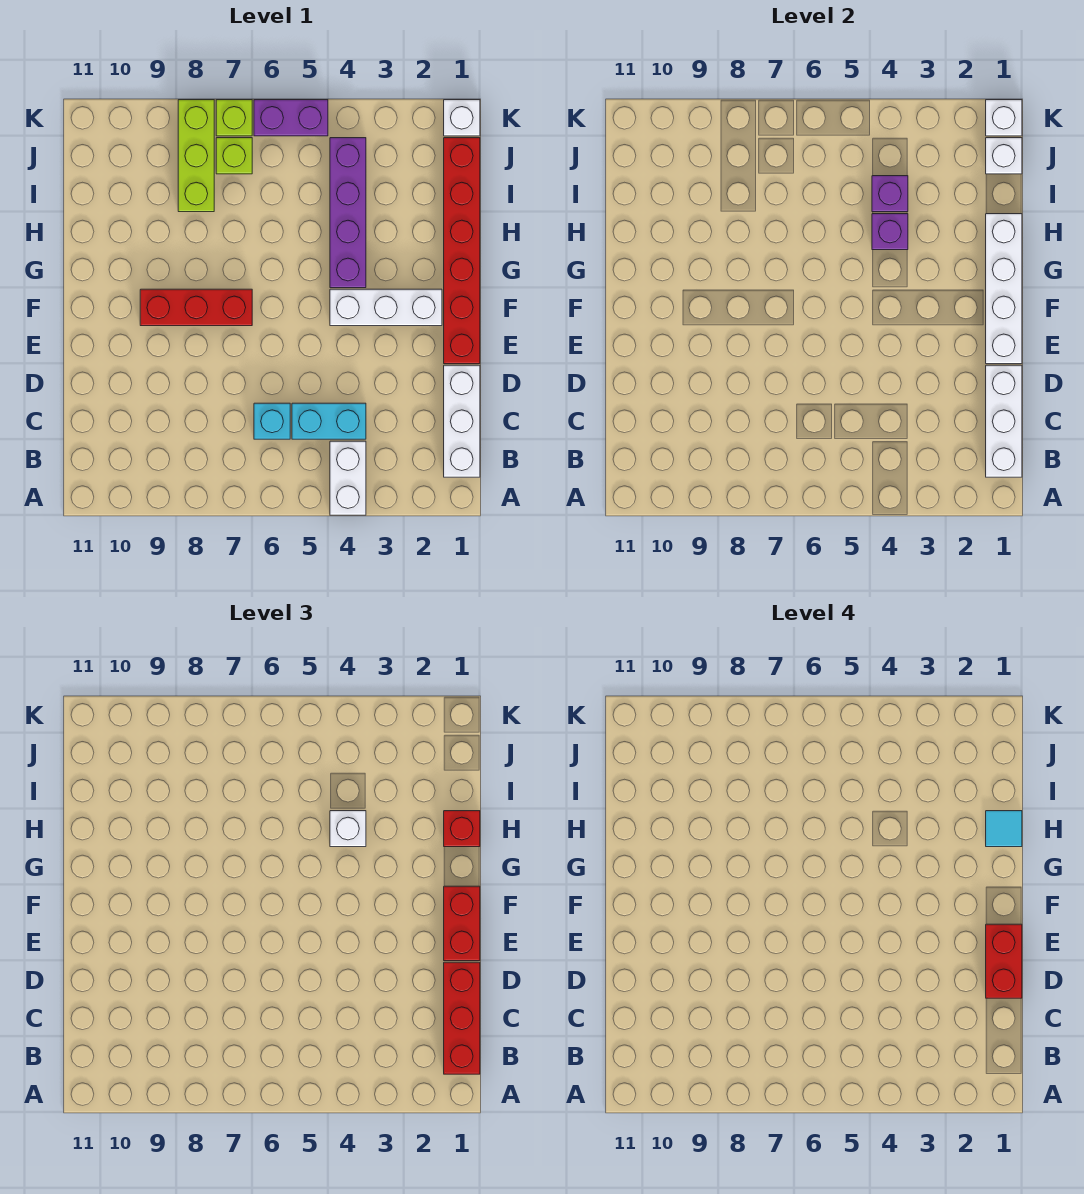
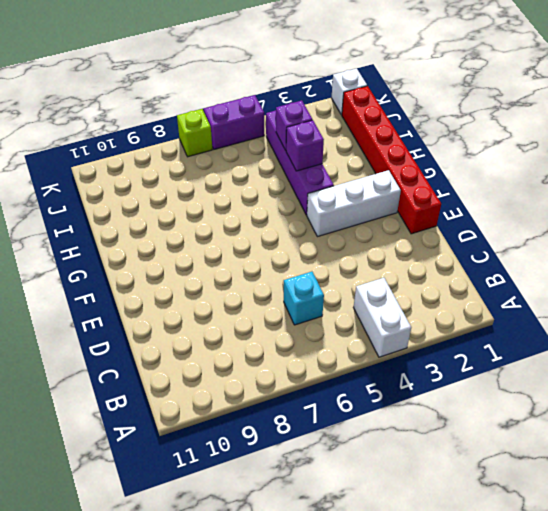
none -> white 1x3 brick [444,365,480,477]
none -> cyan 1x2 brick [292,403,366,439]
none -> red 1x3 brick [140,289,252,326]

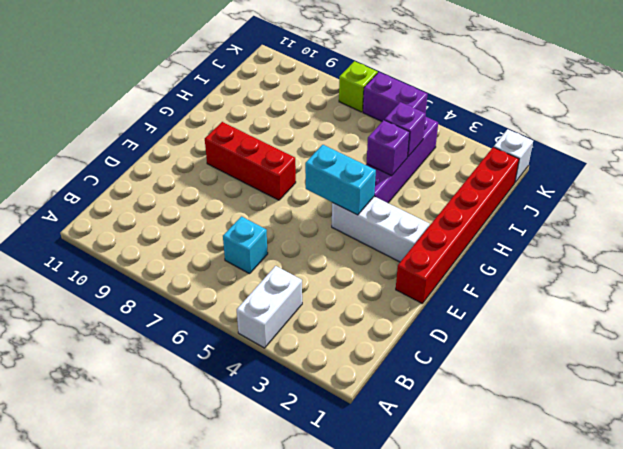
cyan 1x2 brick [305,145,376,215] -> cyan 1x2 brick moved to [292,403,366,439]
none -> white 1x3 brick [444,365,480,477]
none -> lime 1x3 brick [178,100,214,212]
none -> lime 1x1 brick [216,138,252,174]

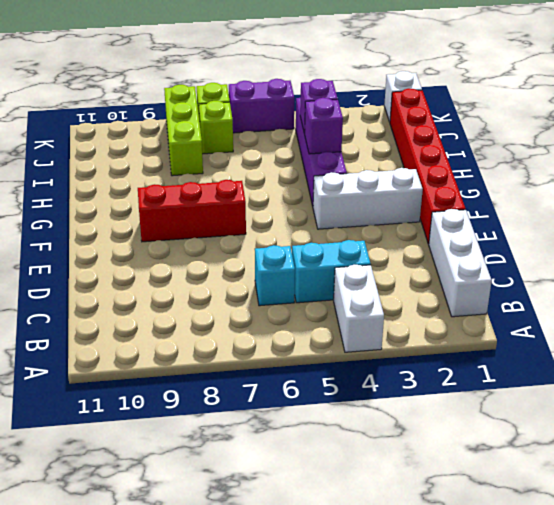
none -> white 1x3 brick [986,365,1022,477]
none -> white 1x4 brick [986,214,1022,364]
none -> white 1x1 brick [986,138,1022,174]

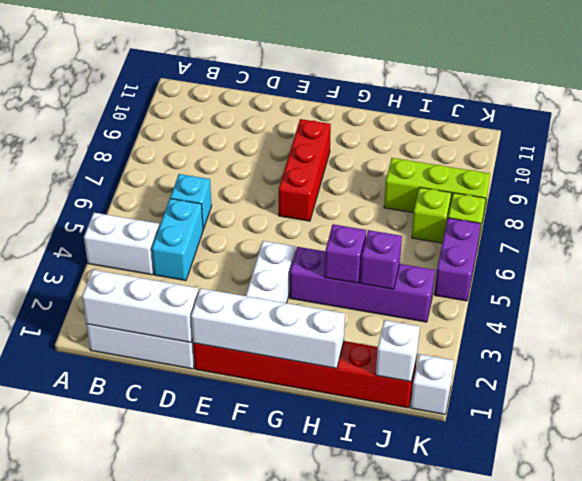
none -> white 1x1 brick [986,100,1022,136]
none -> red 1x3 brick [444,962,480,1074]
none -> red 1x2 brick [444,886,480,961]

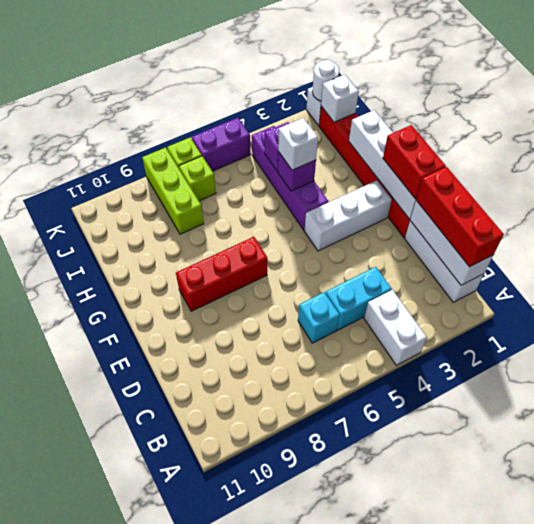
white 1x1 round brick [312,60,339,101] -> white 1x1 brick [986,100,1022,136]
none -> red 1x1 brick [444,811,480,847]
none -> red 1x2 brick [986,924,1022,998]
none -> cyan 1x1 tile [986,811,1022,847]

